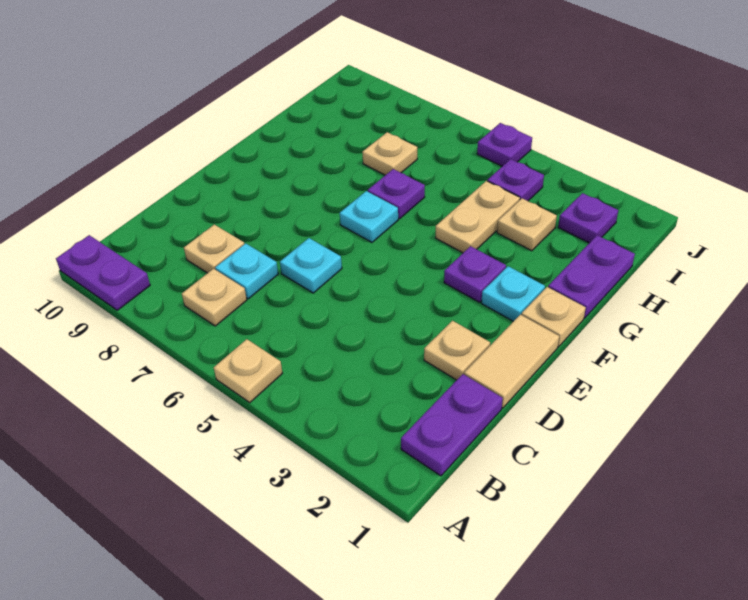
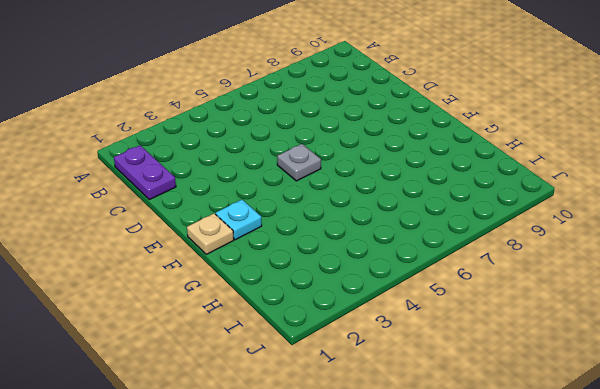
grey 1x1 plate [277,144,321,181] -> none
none -> tan 1x1 plate [214,339,282,403]
none -> purple 1x2 plate [56,235,150,310]
none -> tan 1x1 plate [182,269,247,326]

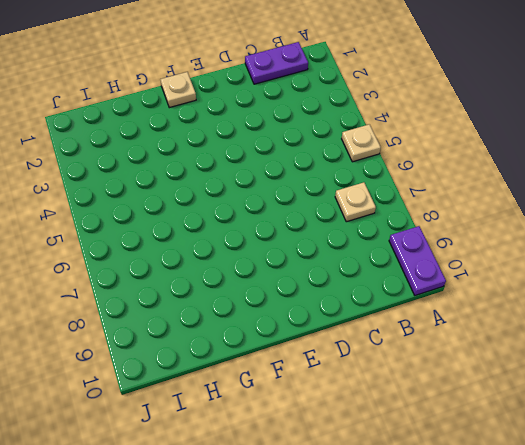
none -> cyan 1x1 plate [215,243,278,299]
none -> tan 1x1 plate [184,225,244,273]
none -> tan 1x2 tile [464,315,559,408]

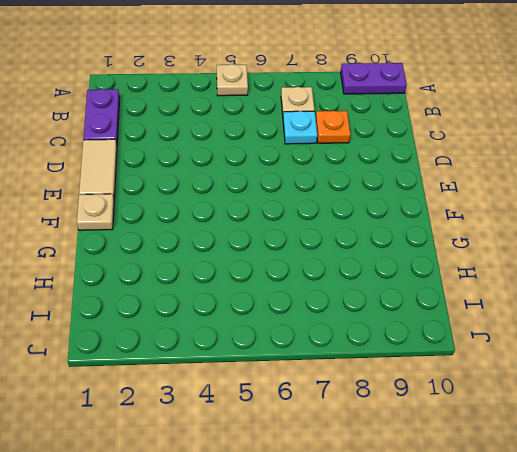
orange 1x1 plate [315,111,351,143] -> tan 1x1 plate [184,225,244,273]
none -> tan 1x1 plate [424,321,490,380]
none -> cyan 1x1 plate [280,238,342,293]
none -> cyan 1x1 plate [481,266,545,321]

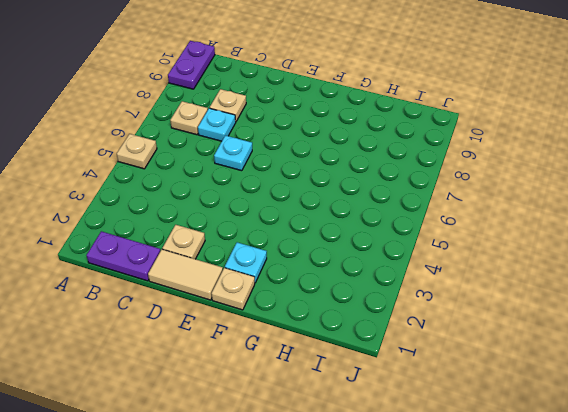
none -> purple 1x1 plate [444,246,506,302]
none -> cyan 1x1 plate [340,191,398,242]
none -> purple 1x2 plate [548,235,635,318]

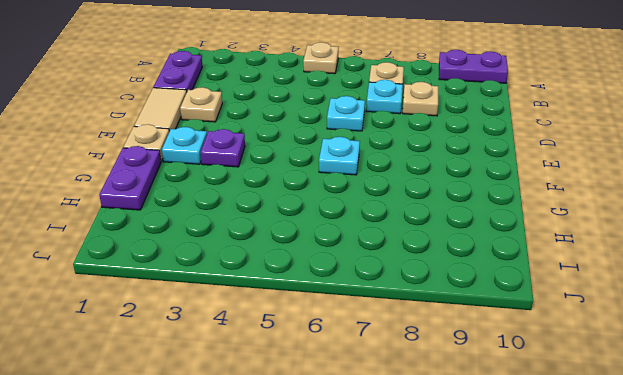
none -> tan 1x2 plate [435,181,520,253]
none -> purple 1x1 plate [368,169,425,219]
none -> tan 1x1 plate [497,198,557,251]

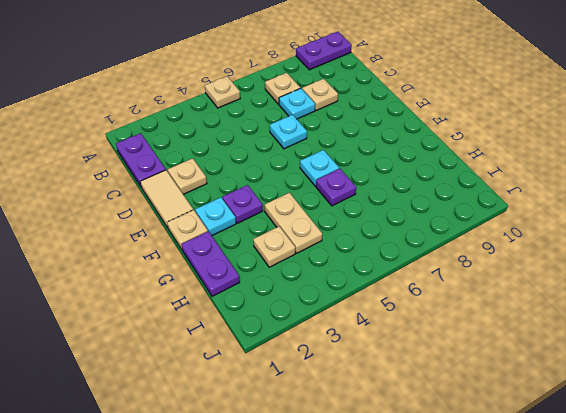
none -> tan 1x1 plate [362,132,417,175]
none -> purple 1x1 plate [558,193,618,243]
none -> purple 1x1 plate [487,159,544,201]

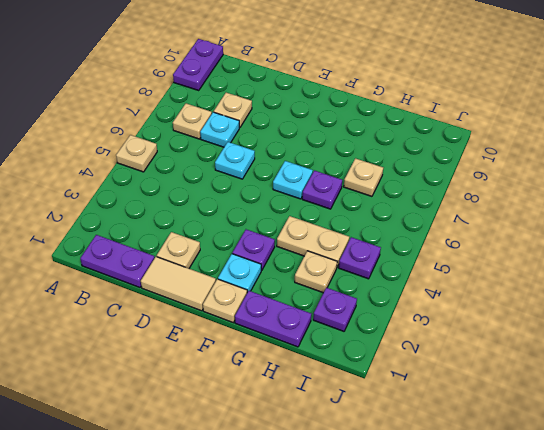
none -> purple 1x1 plate [477,123,532,166]

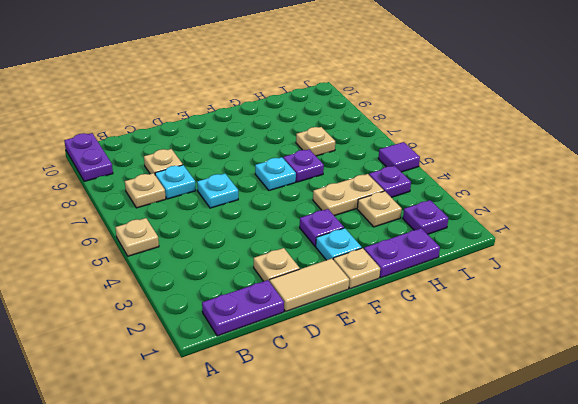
purple 1x1 tile [378,142,420,172] -> purple 1x1 plate [477,123,532,166]

